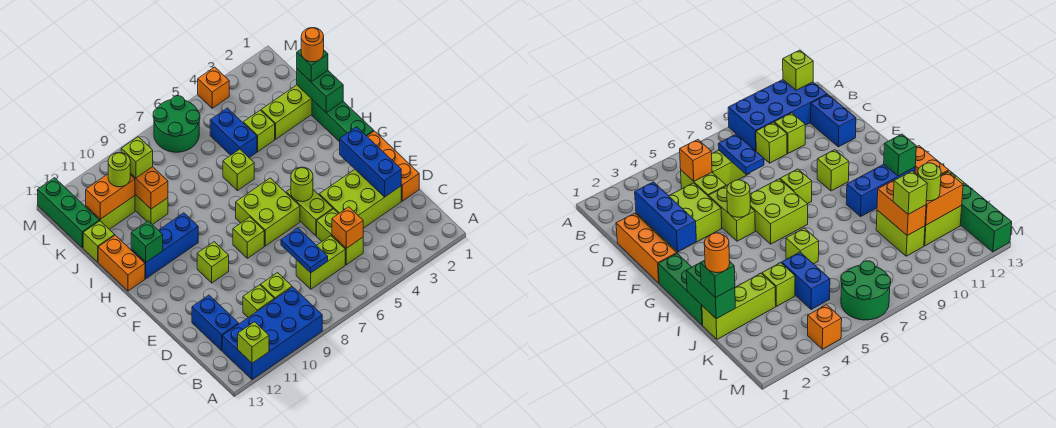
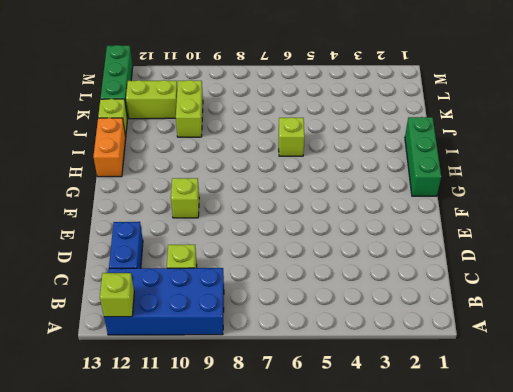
none -> lime 1x2 brick [317,209,363,265]
none -> lime 1x2 brick [296,236,345,289]
none -> lime 1x1 brick [261,273,292,299]
none -> orange 1x3 brick [367,131,419,201]

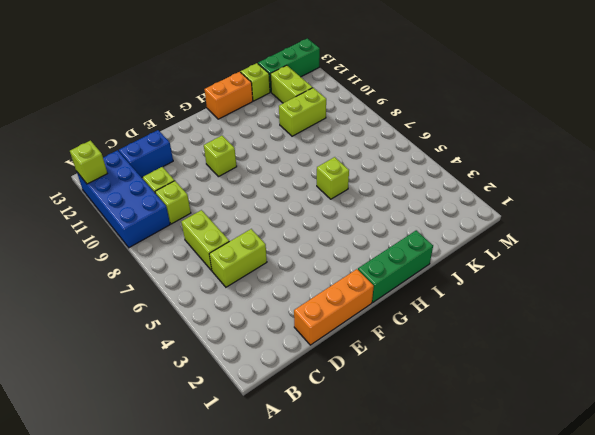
none -> lime 2x3 brick [319,170,401,228]
none -> lime 1x2 brick [286,189,333,236]
none -> lime 2x2 brick [236,178,300,246]
none -> lime 1x1 brick [233,217,264,258]

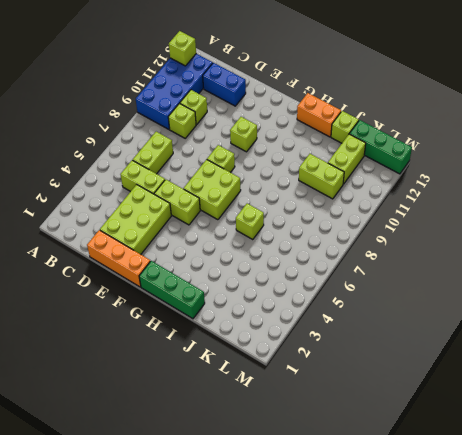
none -> blue 1x3 brick [131,213,198,279]
none -> lime 1x3 brick [261,85,312,139]
none -> lime 1x1 brick [243,110,275,152]
none -> blue 1x2 brick [210,108,257,158]

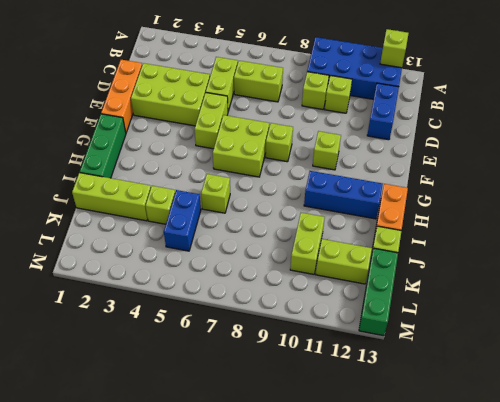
none -> green 2x2 round brick [153,96,200,152]
none -> orange 1x1 brick [198,67,229,108]
none -> orange 1x1 brick [332,207,363,248]
none -> blue 1x2 plate [281,228,328,273]

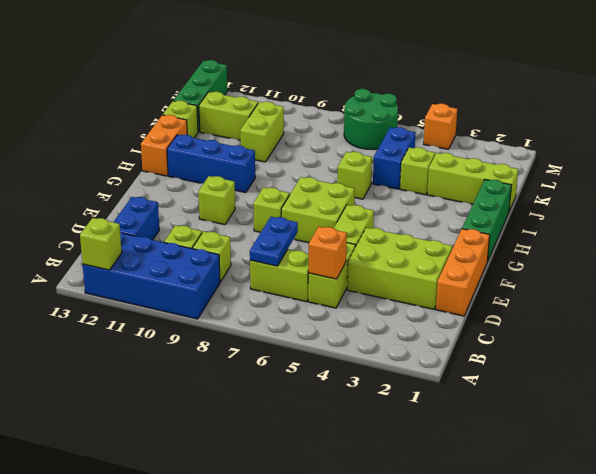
none -> blue 1x3 brick [340,127,401,197]
none -> lime 1x1 round brick [291,167,313,202]
none -> green 1x1 brick [131,221,163,262]
none -> green 1x2 brick [297,69,343,113]

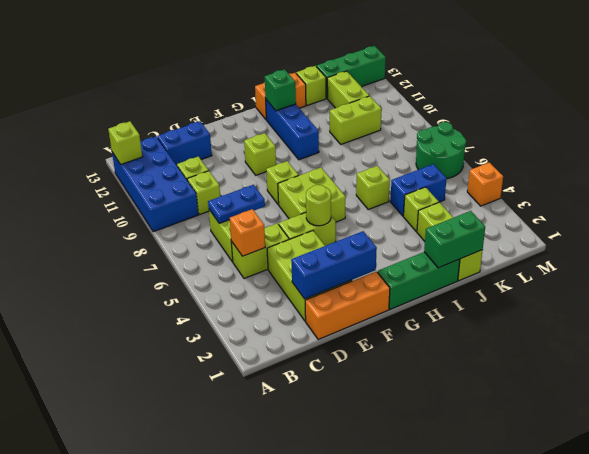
none -> orange 1x2 brick [130,167,168,209]
none -> orange 1x2 brick [86,174,135,219]
none -> green 1x1 brick [297,49,328,82]
none -> lime 1x1 brick [121,137,153,178]

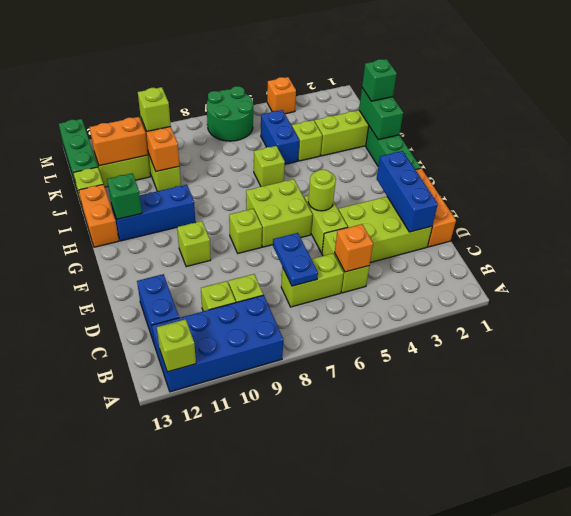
none -> lime 1x1 round brick [108,153,130,187]
none -> orange 1x1 round brick [301,28,324,62]

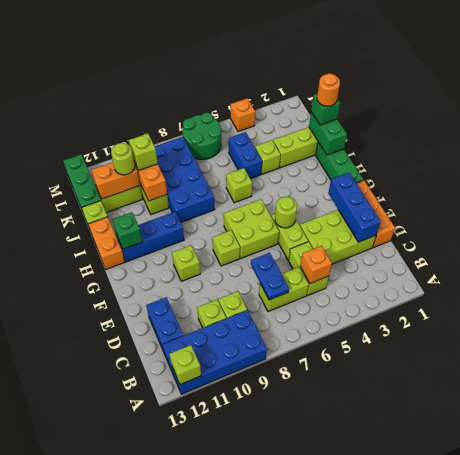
blue 2x4 brick [155,137,215,222] -> none

